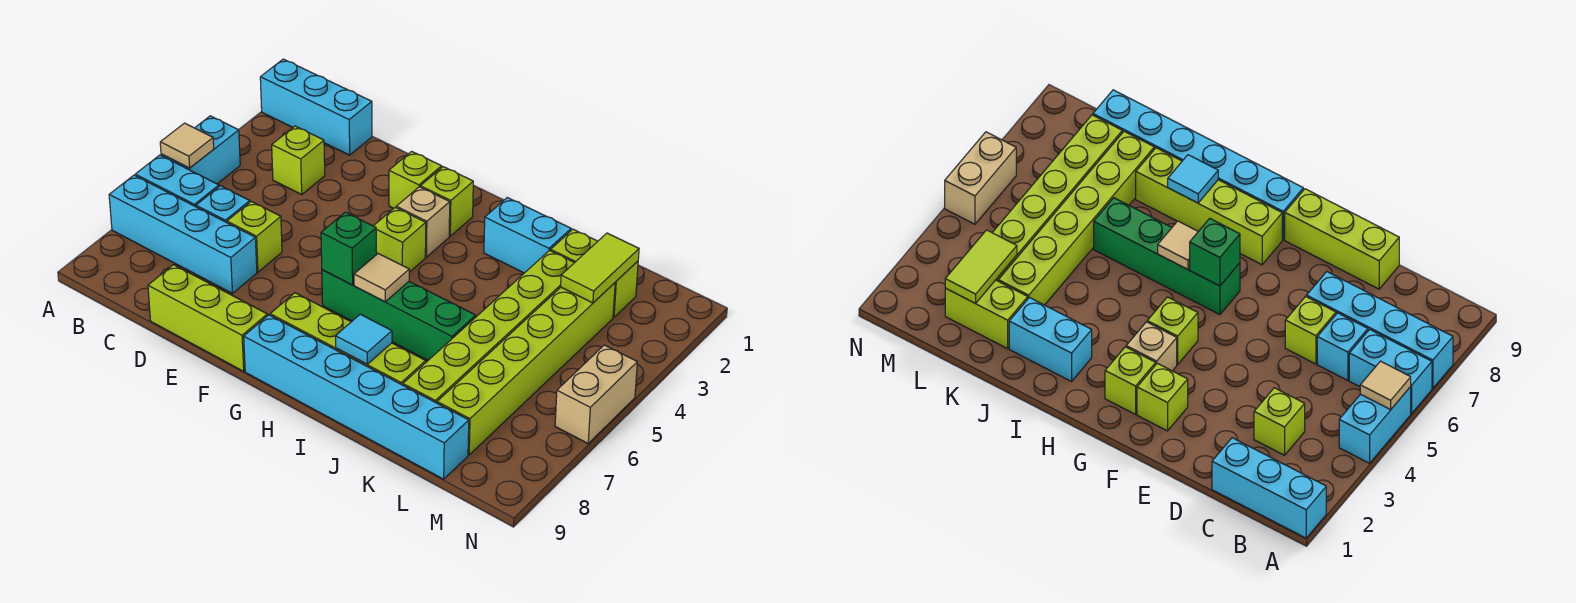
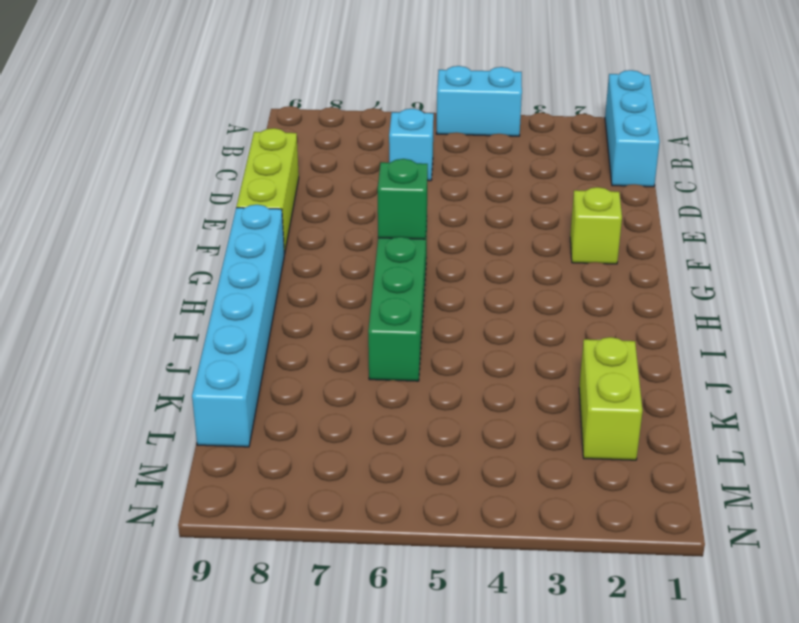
none -> cyan 1x2 brick [135,155,219,207]
none -> cyan 1x4 brick [109,175,257,293]
none -> lime 1x1 brick [272,126,325,194]

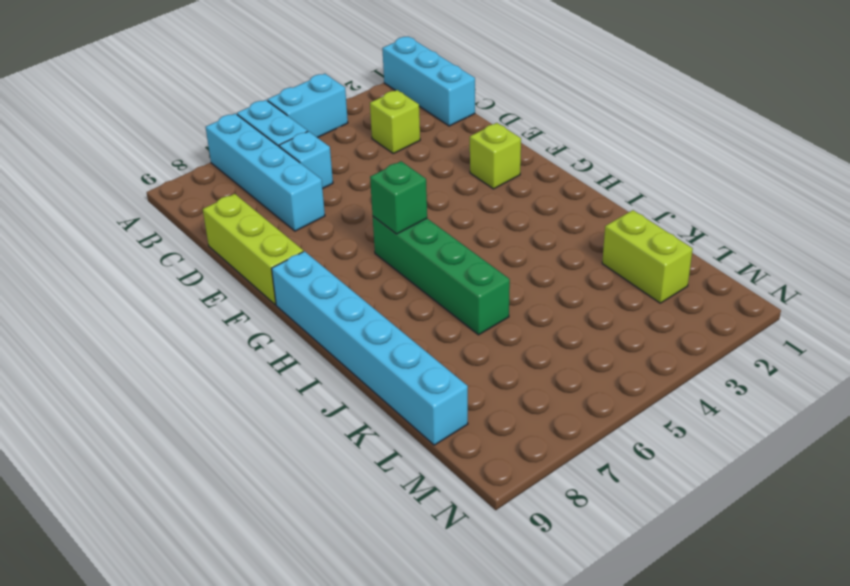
none -> lime 1x1 brick [227,201,282,272]
none -> lime 1x1 brick [420,167,473,236]
none -> tan 1x1 brick [396,187,450,257]

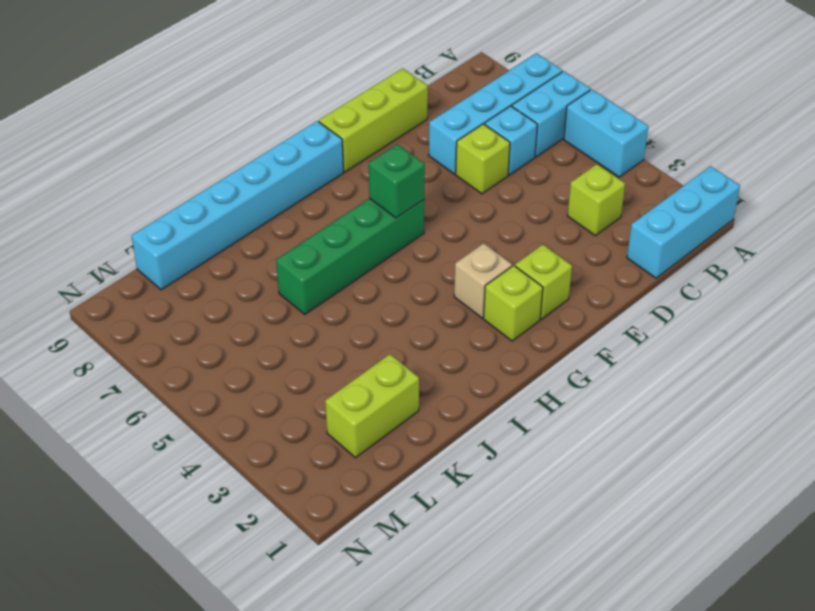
none -> lime 1x1 brick [374,207,426,272]
none -> lime 1x4 brick [270,293,426,385]
none -> cyan 1x2 brick [484,198,571,273]

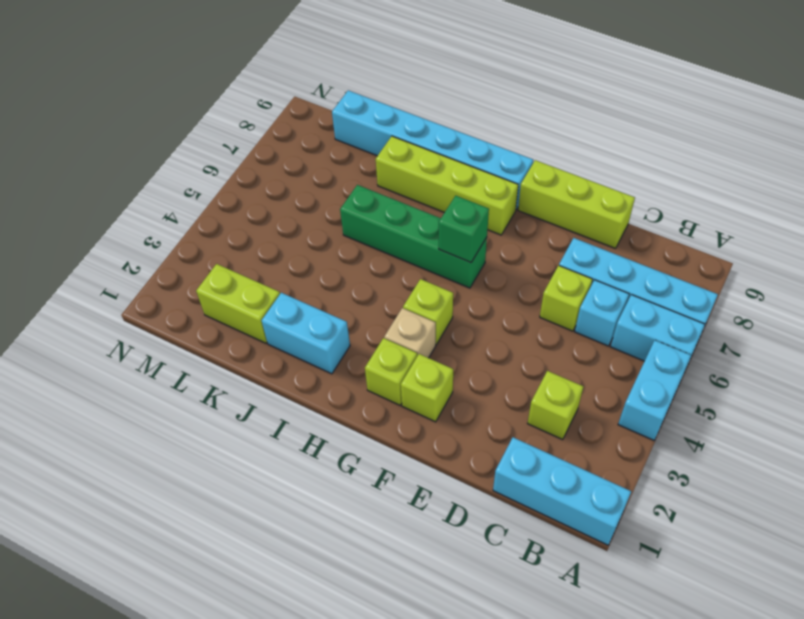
none -> lime 1x6 brick [403,251,574,403]
none -> lime 1x6 brick [437,283,615,455]
none -> tan 1x2 brick [555,345,637,443]

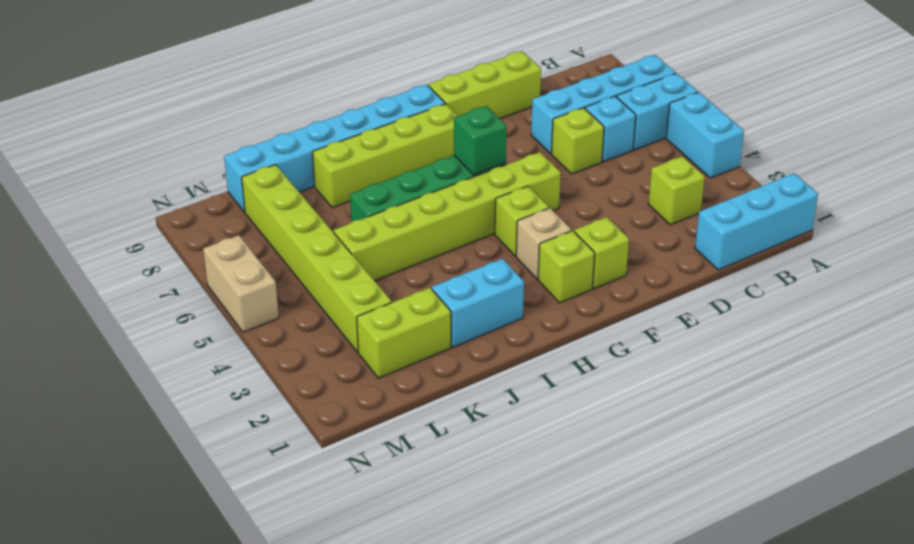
lime 1x6 brick [333,152,561,281] -> lime 1x6 brick turned to [403,251,574,403]
none -> tan 1x1 tile [160,123,214,168]
none -> tan 1x1 tile [354,254,409,302]
none -> cyan 1x1 tile [336,314,392,364]

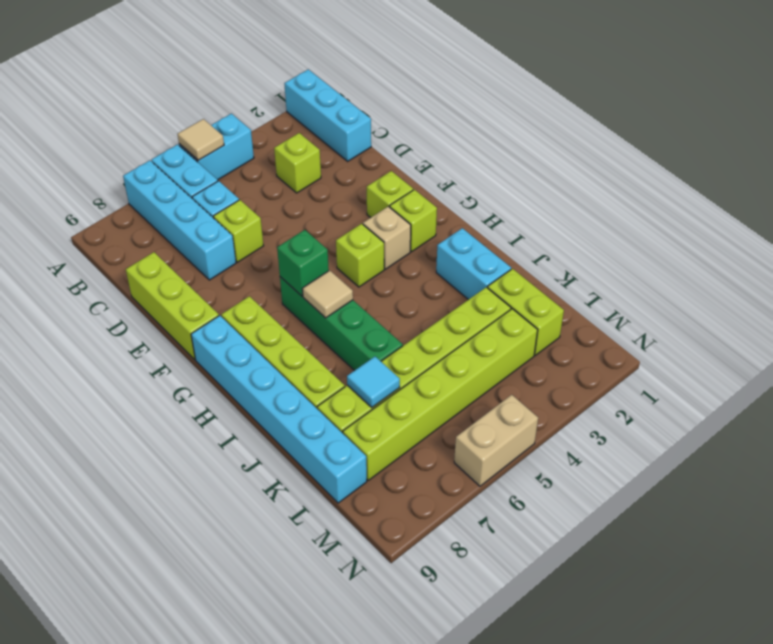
cyan 1x1 tile [347,357,400,407] -> cyan 1x1 tile moved to [336,314,392,364]
none -> lime 1x2 tile [561,233,639,303]

